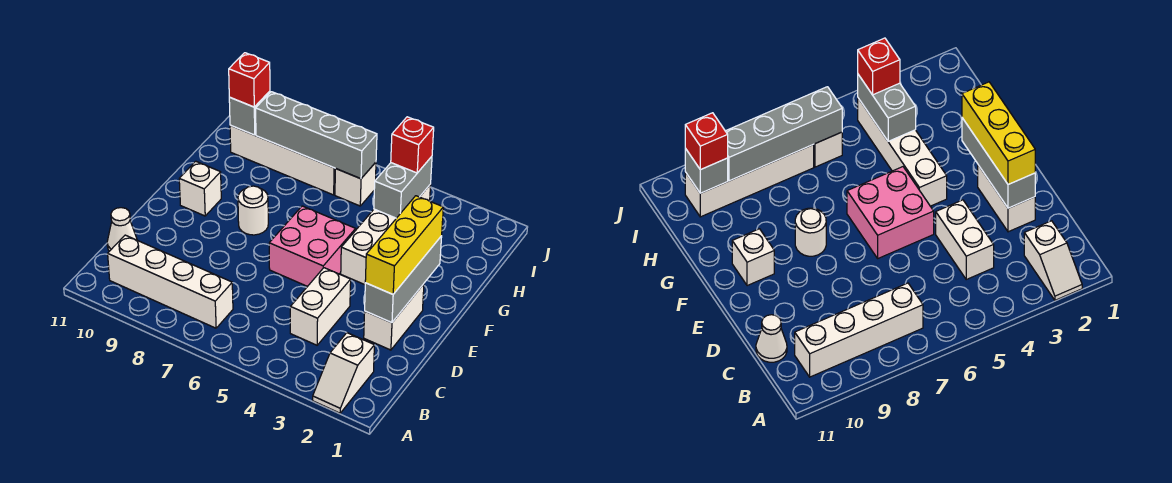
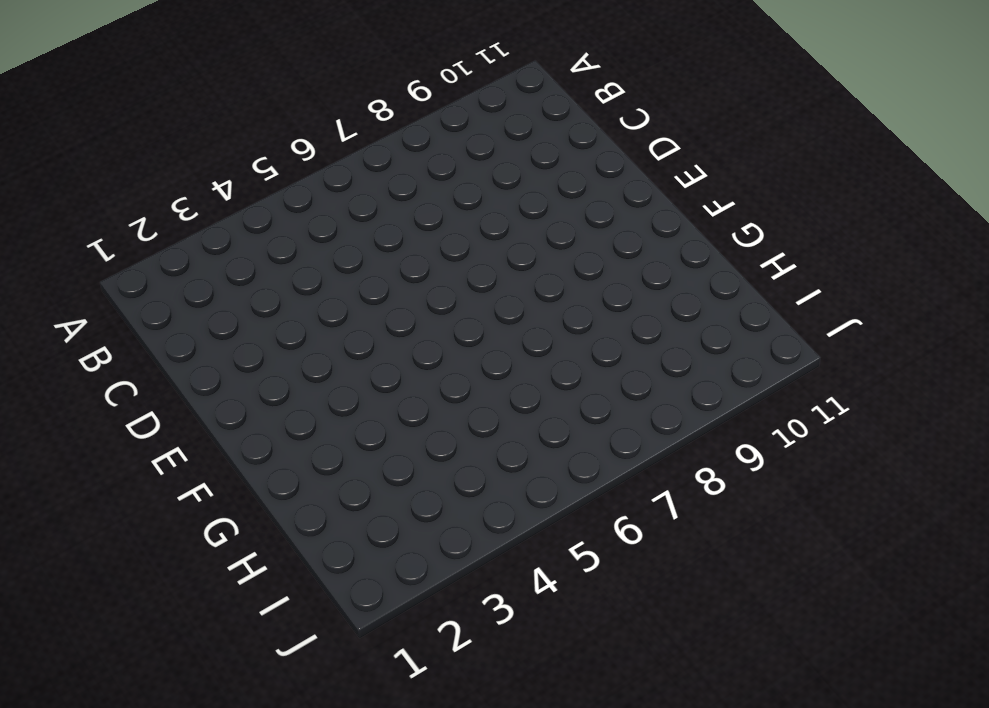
none -> white 1x2 slope [313,333,374,413]
none -> white 1x4 brick [108,235,233,328]
none -> white 1x2 brick [290,268,351,345]

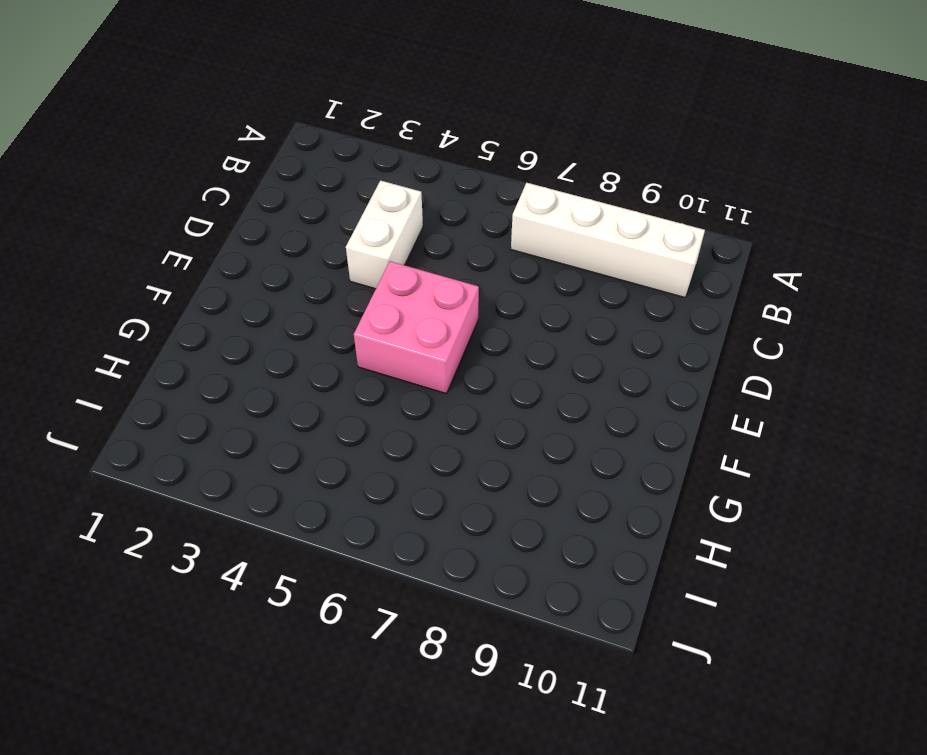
none -> white 1x2 slope [313,333,374,413]
none -> white 1x1 cone [107,208,137,251]
none -> white 1x2 brick [364,284,424,350]

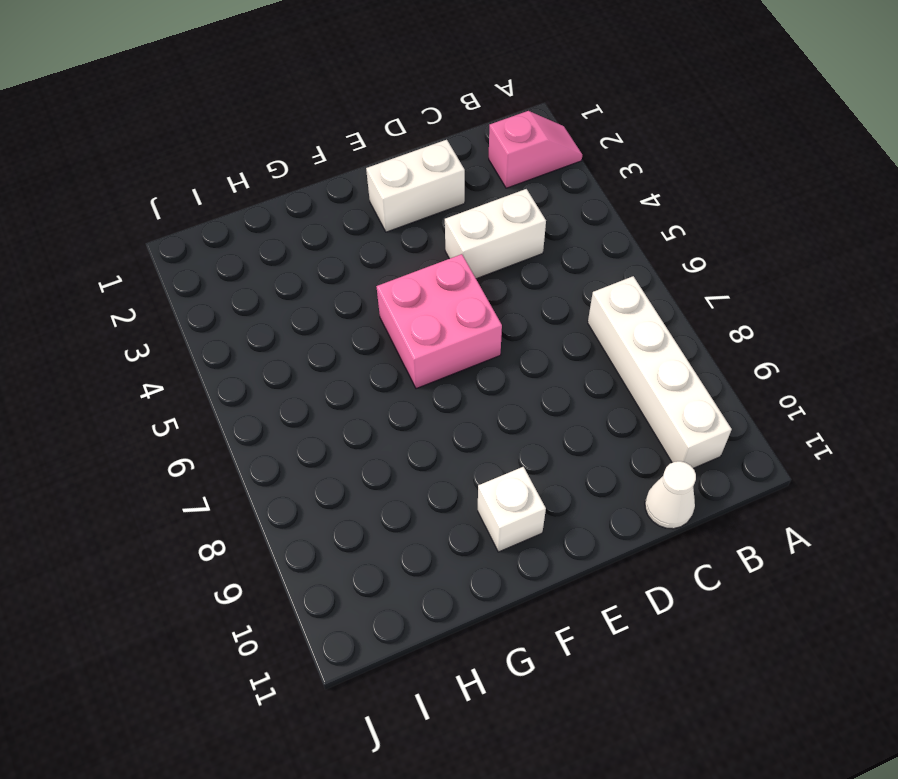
pink 1x2 slope [489,111,582,188] -> white 1x2 slope [313,333,374,413]
none -> white 1x4 brick [341,184,431,285]
none -> white 1x1 round brick [238,186,268,235]
none -> white 1x1 brick [335,162,376,206]

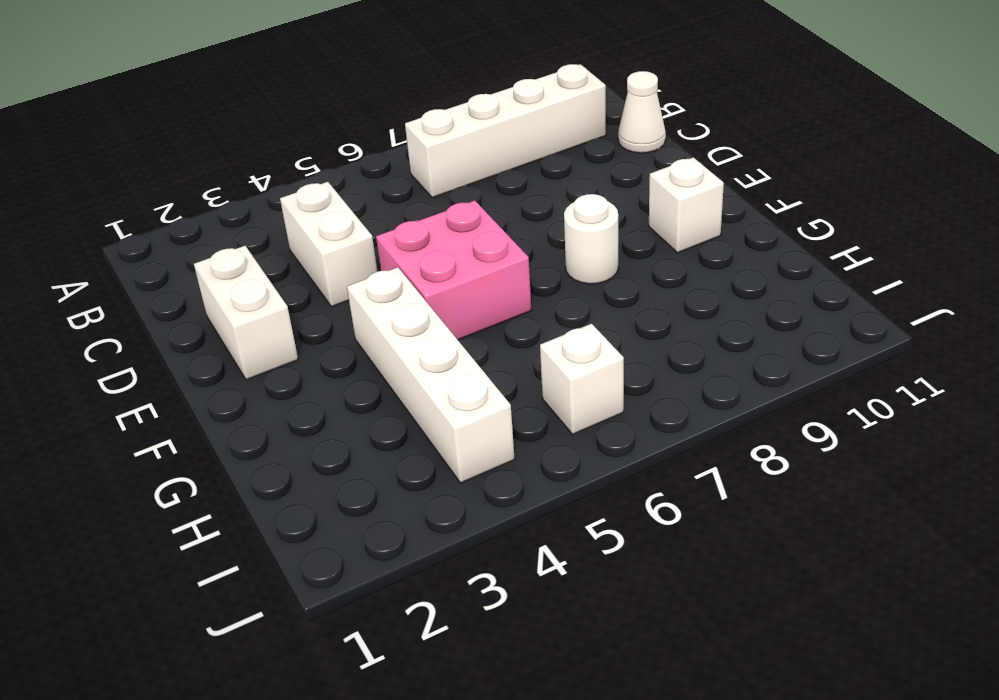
none -> white 1x2 slope [313,333,374,413]
none -> white 1x4 brick [230,125,336,195]
none -> grey 1x3 brick [365,236,442,323]

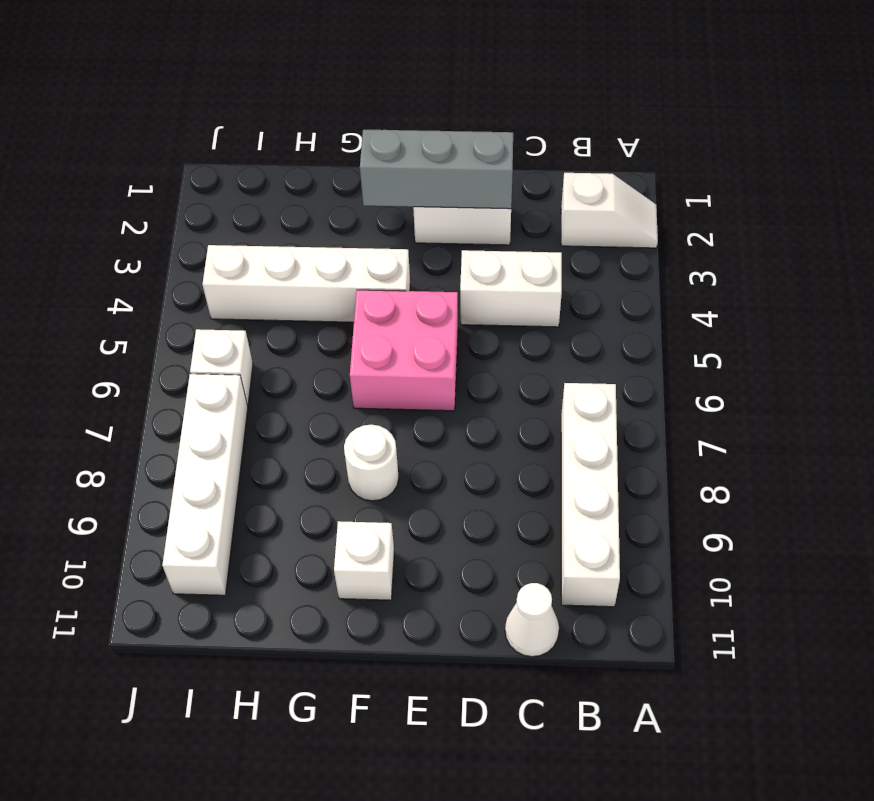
none -> grey 1x2 brick [374,157,432,218]
none -> grey 1x4 brick [256,92,377,179]
none -> grey 1x1 brick [229,91,270,135]

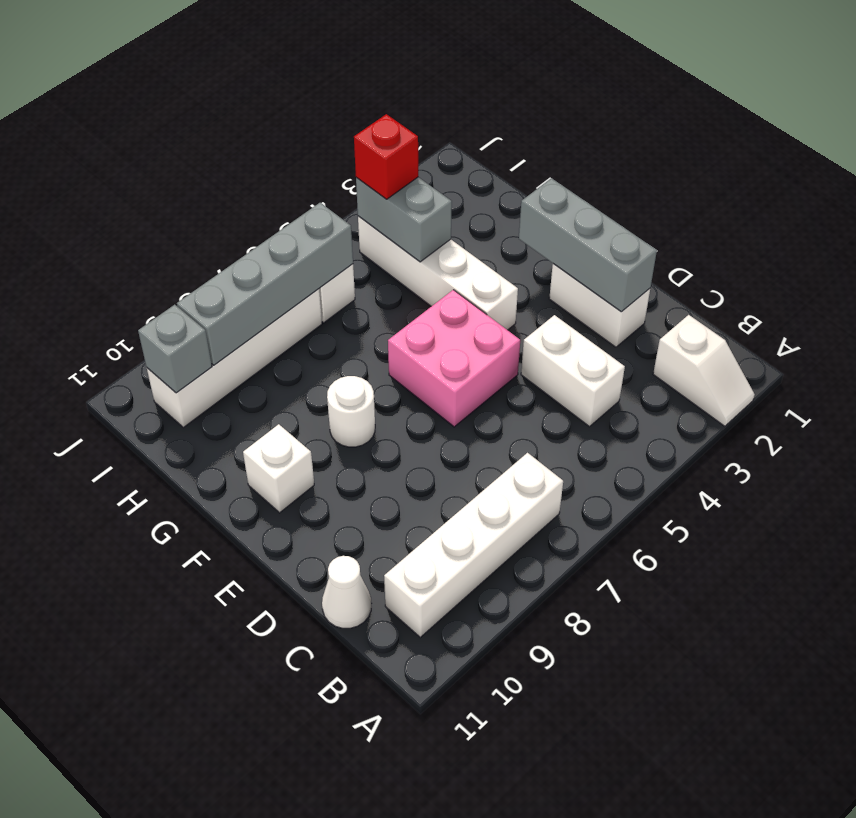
none -> yellow 1x3 brick [365,196,443,294]
none -> red 1x1 brick [229,53,270,107]

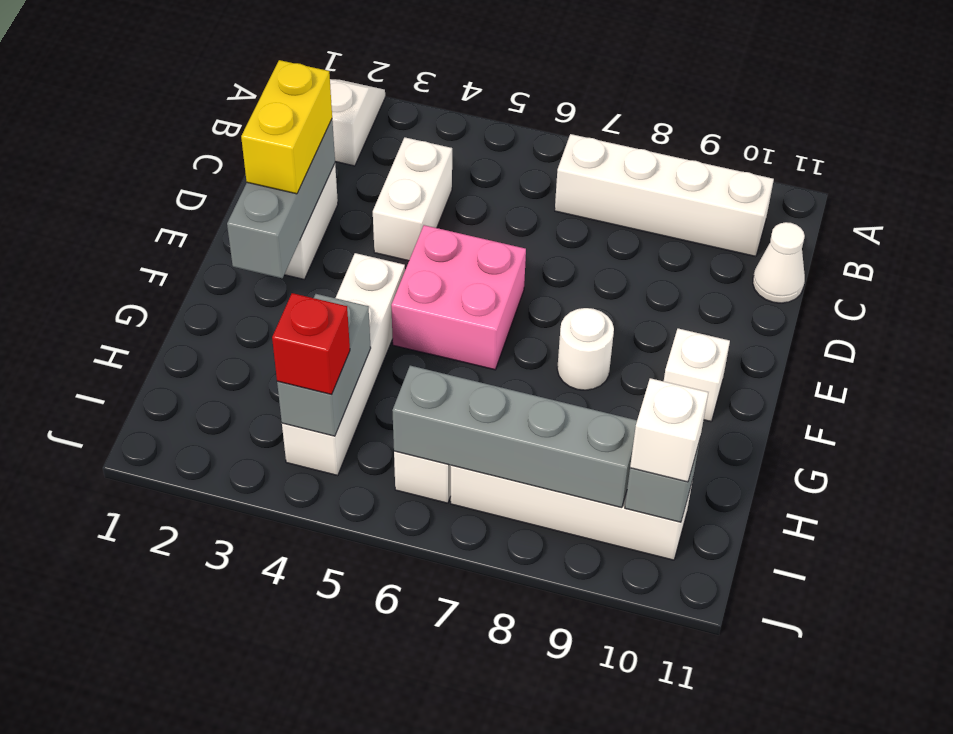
yellow 1x2 brick [241,60,332,194] -> yellow 1x3 brick [365,196,443,294]
white 1x1 brick [630,378,708,482] -> red 1x1 brick [229,53,270,107]

